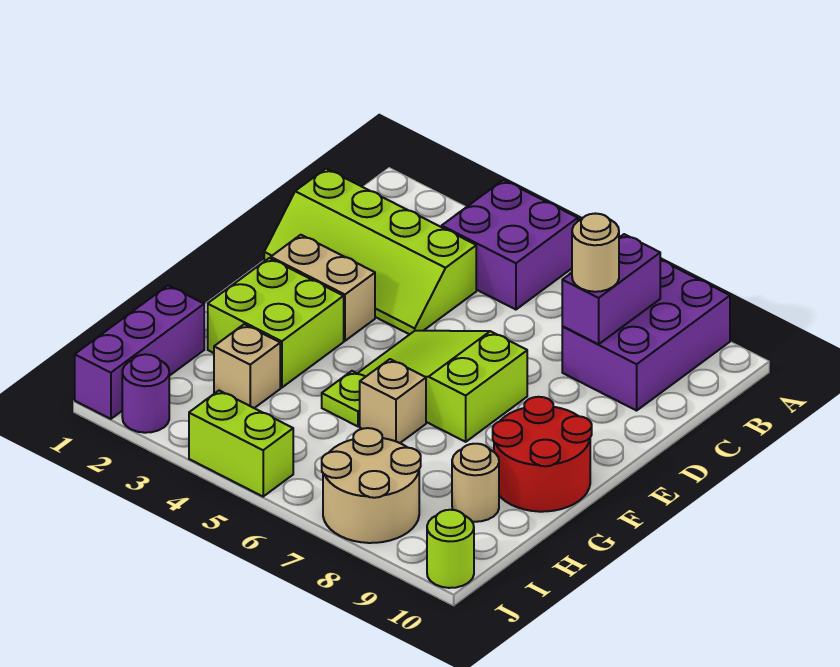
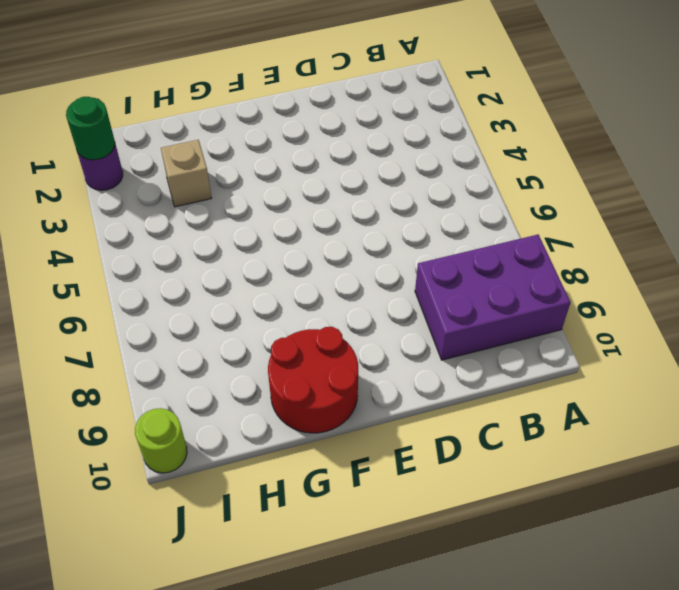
green 1x1 round brick [66,97,115,160] -> none
none -> purple 2x2 brick [442,180,578,310]
none -> lime 2x4 slope [264,169,476,334]
none -> tan 1x2 brick [271,235,375,341]

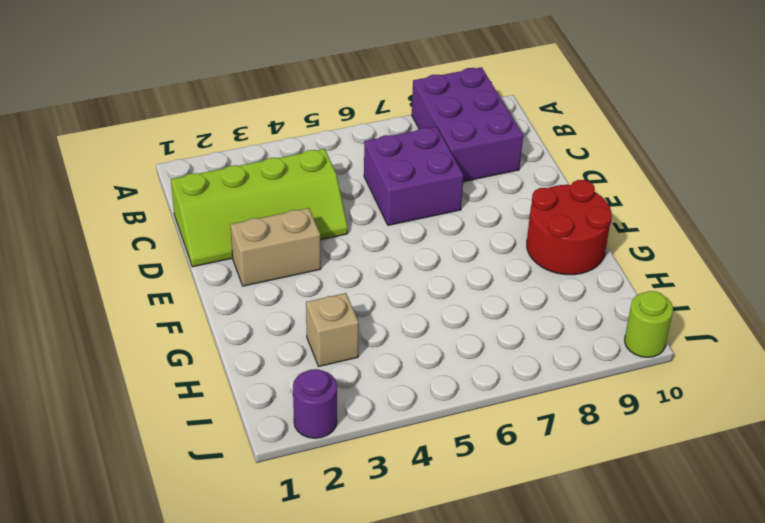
purple 2x2 brick [364,127,463,225] -> purple 2x2 brick moved to [442,180,578,310]
none -> lime 2x3 slope [357,331,527,442]
none -> lime 2x2 brick [208,258,344,388]
none -> lime 1x1 plate [322,371,366,426]

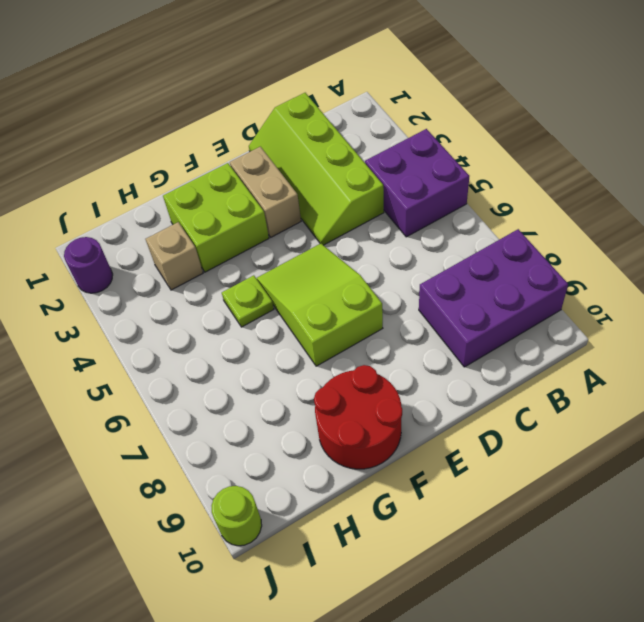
none -> tan 1x1 brick [360,359,426,443]
none -> purple 1x3 brick [75,286,204,419]
none -> tan 1x1 round brick [452,444,499,522]

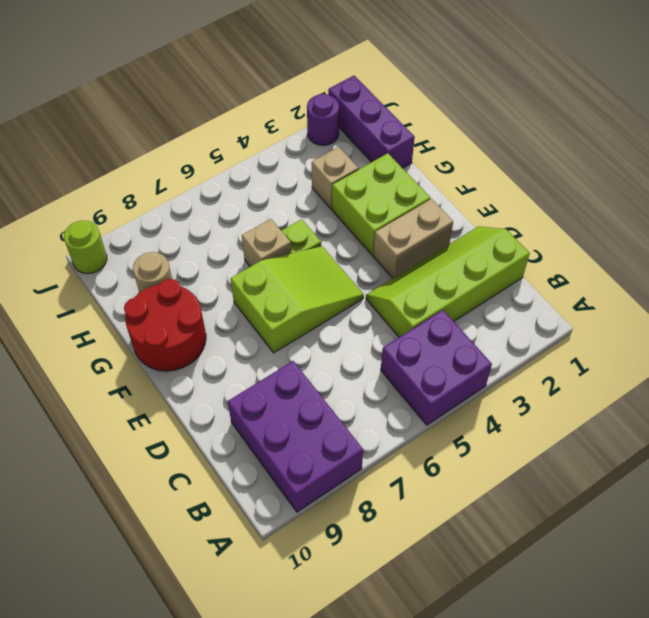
none -> tan 2x2 round brick [322,428,421,543]
none -> lime 1x2 brick [189,391,293,496]
none -> purple 1x2 brick [562,234,660,344]

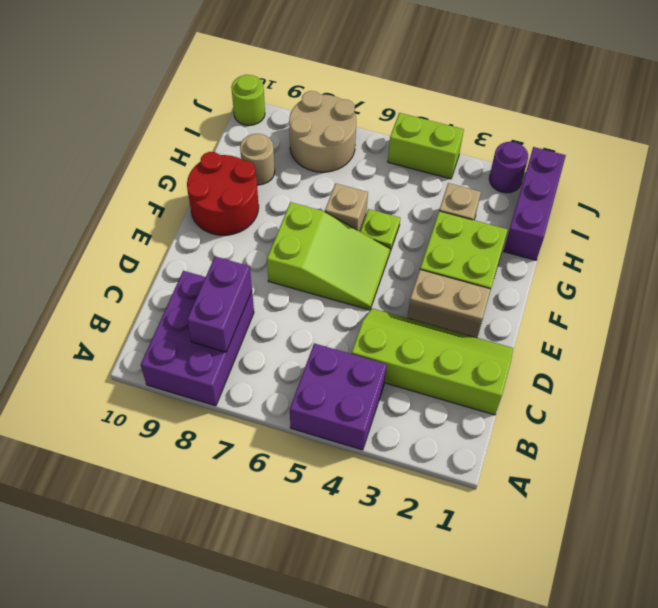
none -> tan 1x1 round brick [572,214,619,292]

